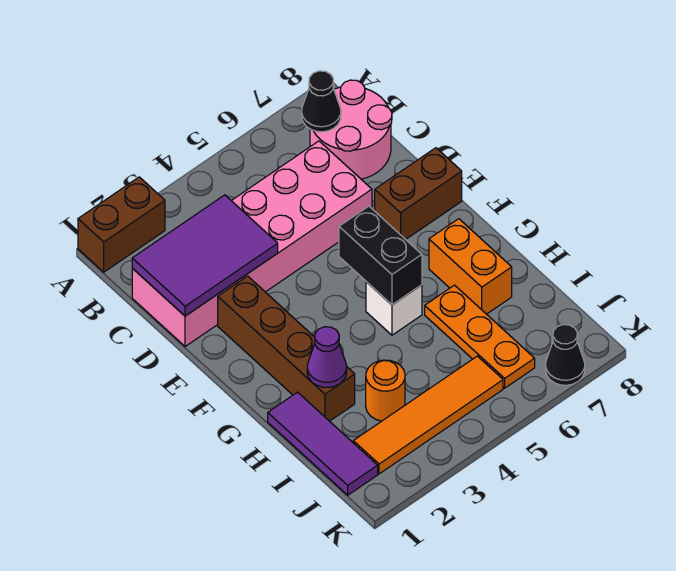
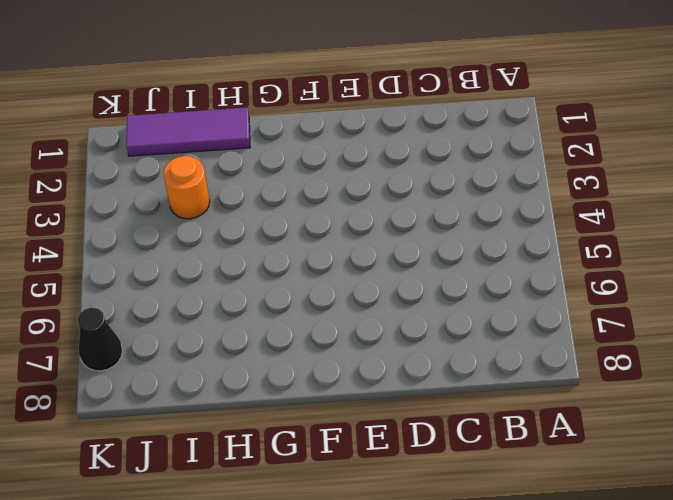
none -> brown 1x2 brick [78,177,165,272]
none -> pink 2x2 round brick [310,80,392,179]
none -> pink 2x6 brick [132,141,372,347]

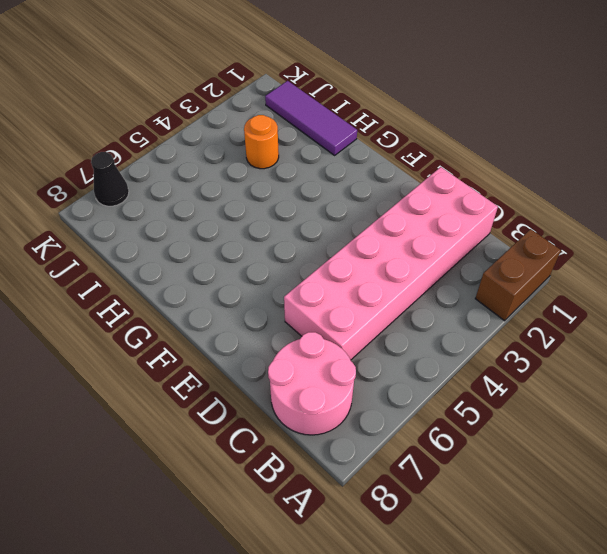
none -> brown 1x4 brick [218,276,355,421]
none -> brown 1x2 brick [375,148,462,239]
none -> white 1x1 brick [366,282,422,335]

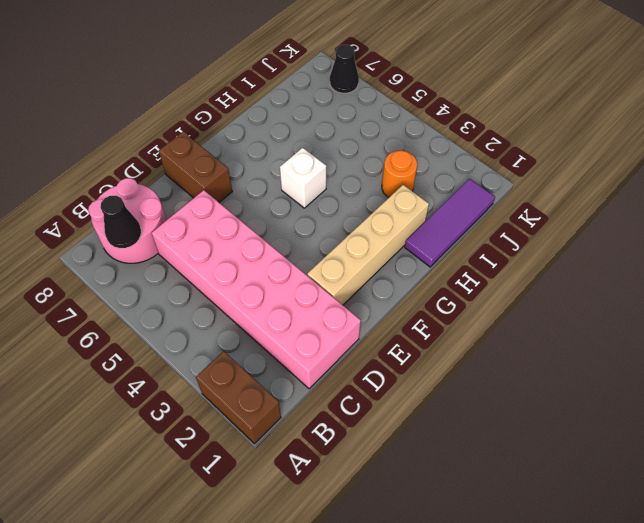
tan 1x4 brick [307,185,429,305] -> brown 1x4 brick [218,276,355,421]
none -> orange 1x2 brick [429,219,512,314]
none -> orange 1x3 plate [425,285,535,388]
none -> orange 1x4 tile [353,356,503,474]

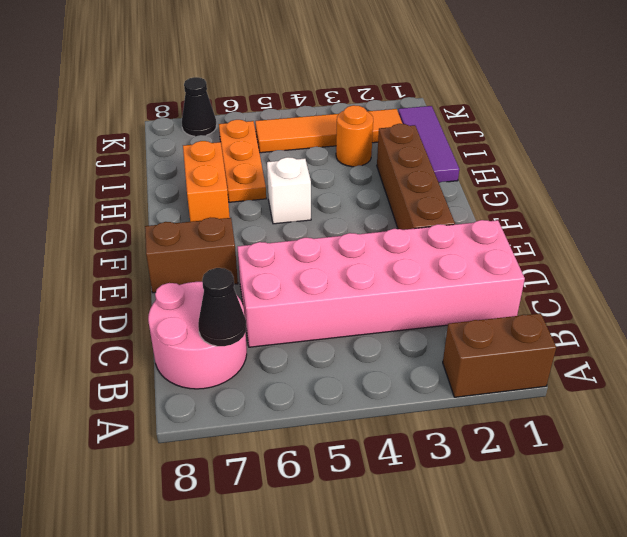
none -> purple 2x3 tile [132,195,278,316]
none -> black 1x2 brick [339,206,422,305]
none -> purple 1x1 cone [307,327,347,387]

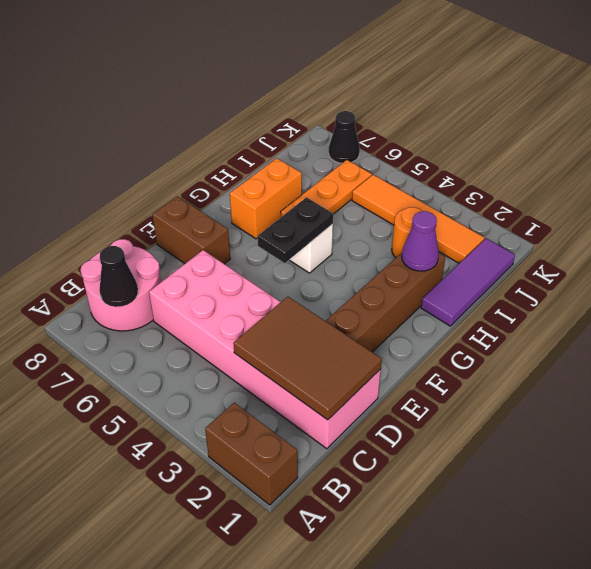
brown 2x3 tile [233,297,382,420] -> purple 2x3 tile [132,195,278,316]
black 1x2 plate [258,197,333,263] -> black 1x2 brick [339,206,422,305]

